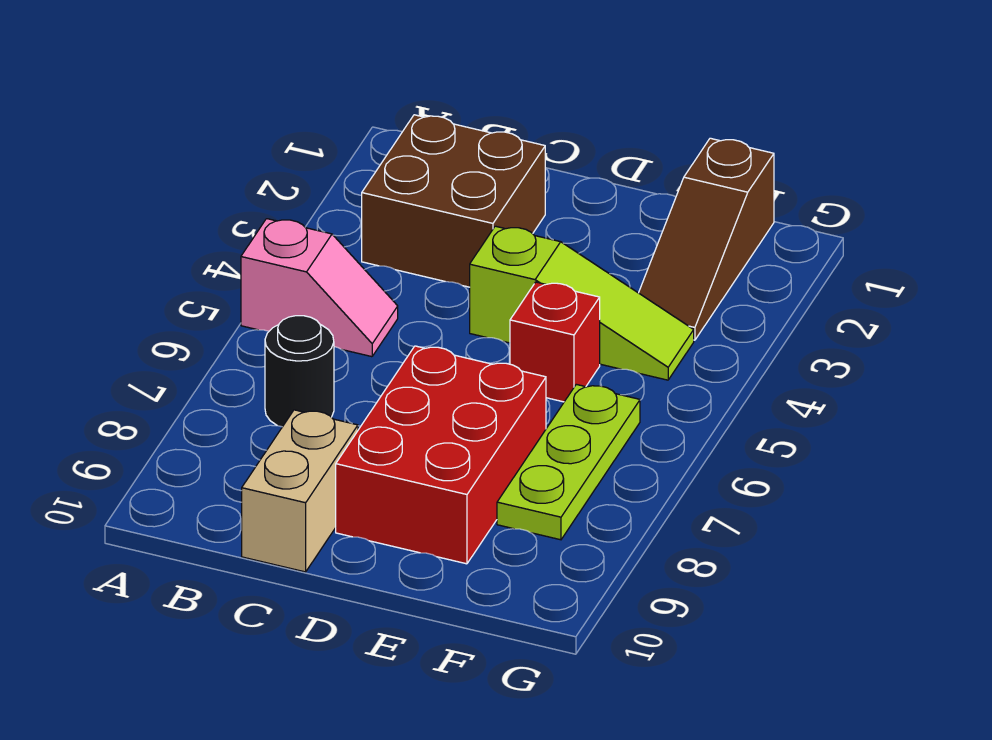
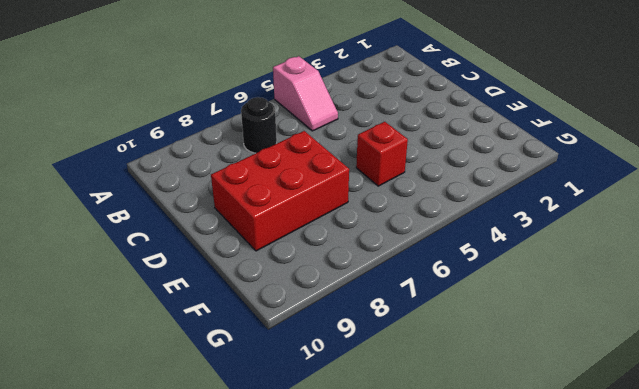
none -> brown 2x2 brick [362,115,545,287]
none -> tan 1x2 brick [242,410,358,572]

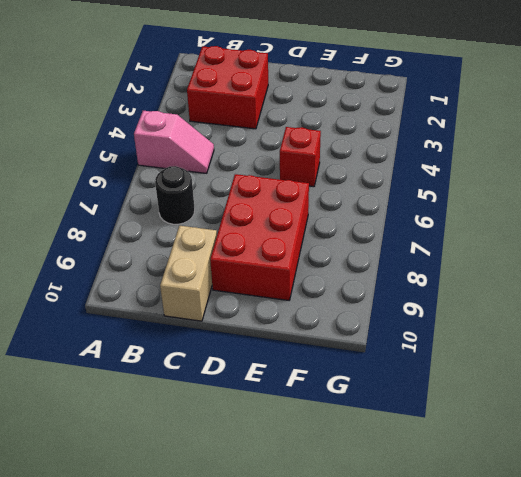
red 2x2 brick [187,46,268,129] -> brown 2x2 brick [362,115,545,287]
none -> lime 1x3 slope [470,226,694,380]
none -> brown 1x3 slope [639,138,774,340]

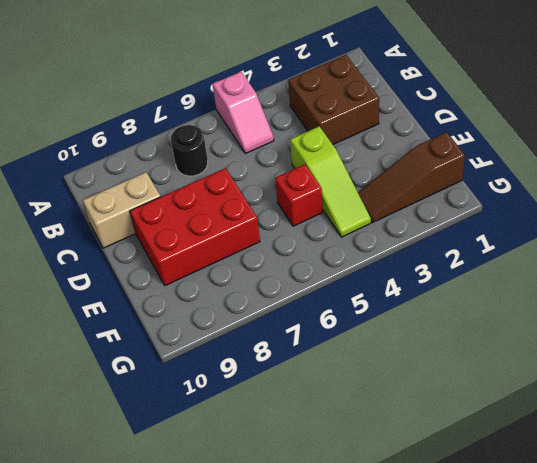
none -> lime 1x3 plate [497,384,640,540]

